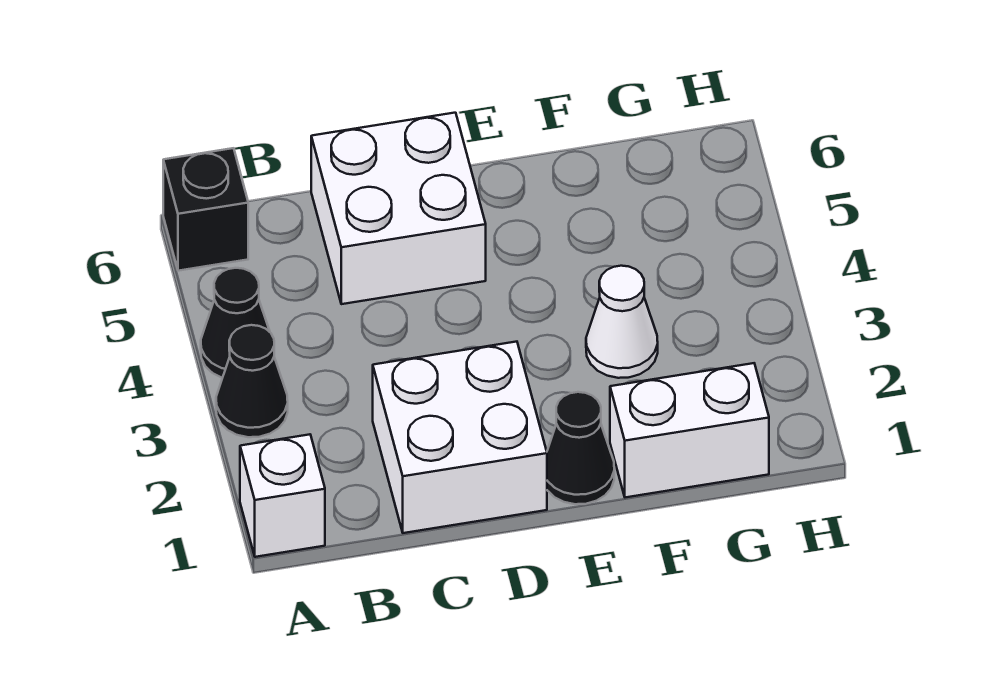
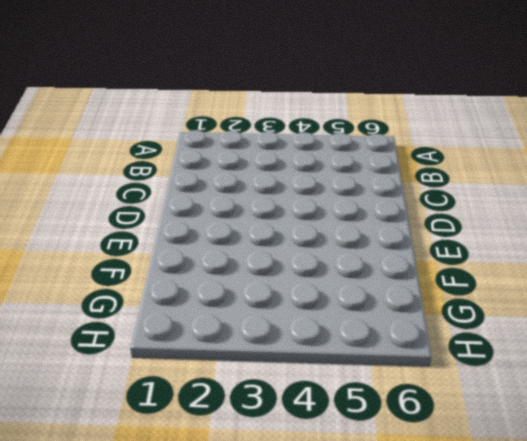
none -> white 1x1 brick [240,434,325,557]
none -> black 1x1 cone [216,325,288,437]

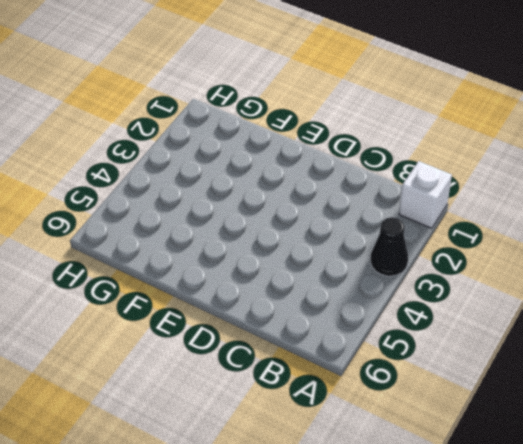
none -> black 1x1 cone [201,268,270,378]
none -> black 1x1 brick [163,148,248,271]

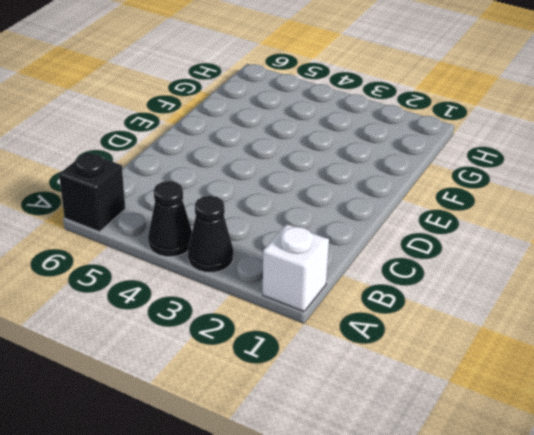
none -> white 2x2 brick [373,342,547,533]
none -> white 2x2 brick [311,113,486,304]

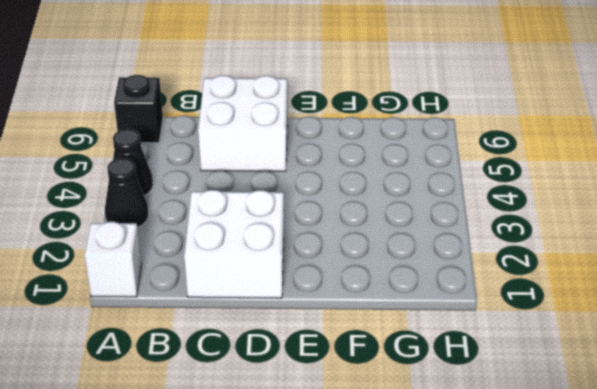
none -> black 1x1 cone [547,392,614,504]
none -> white 1x2 brick [610,363,769,497]

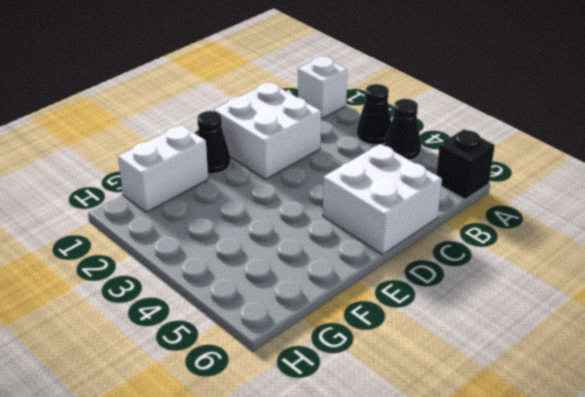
none -> white 1x1 cone [586,266,658,378]

